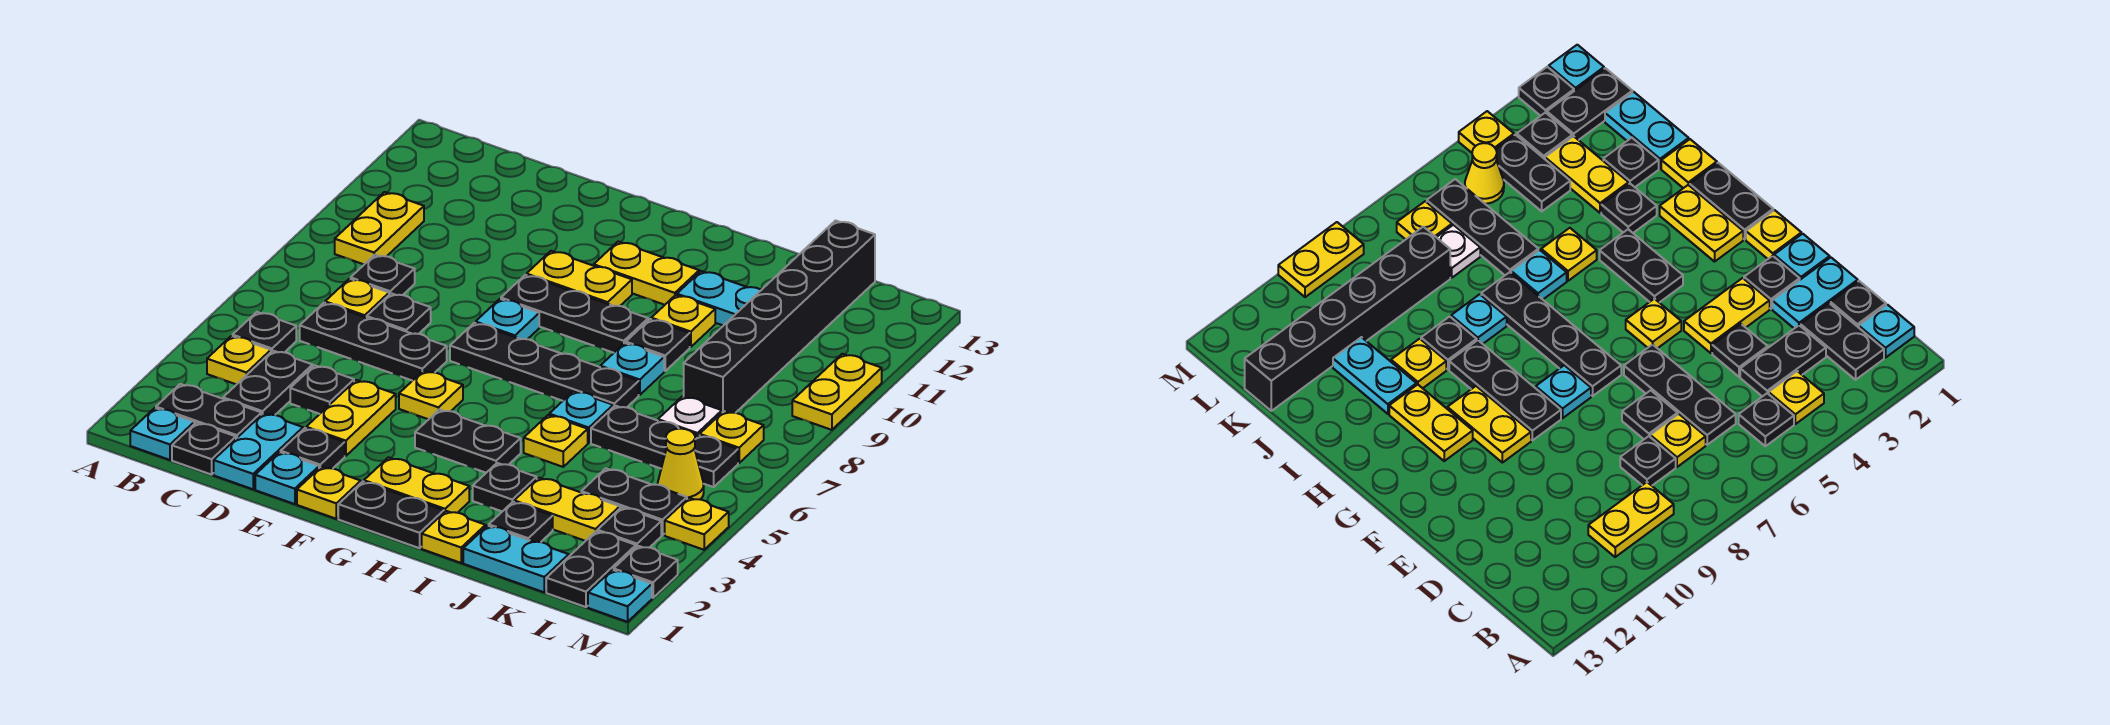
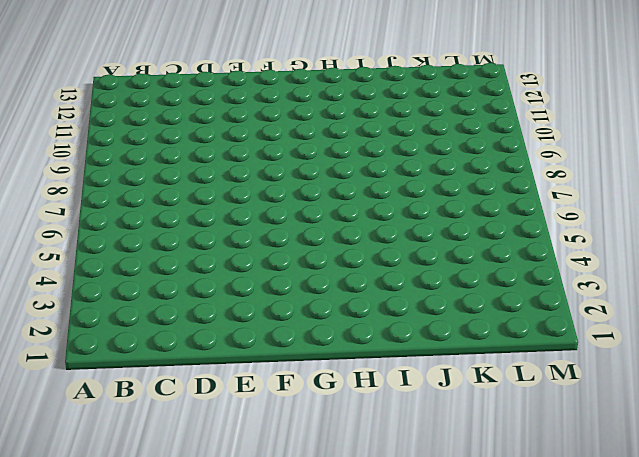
none -> cyan 1x1 plate [130,408,194,460]
none -> black 1x2 plate [156,384,261,439]
none -> yellow 1x1 plate [207,336,271,385]
none -> black 1x1 plate [233,312,296,352]

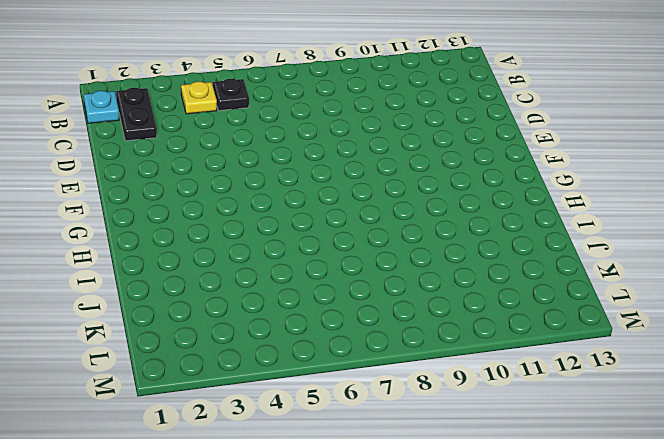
none -> yellow 1x2 plate [335,192,424,264]
none -> black 1x1 plate [172,423,236,475]
none -> black 1x2 plate [223,351,313,415]
none -> black 1x3 plate [300,303,447,381]

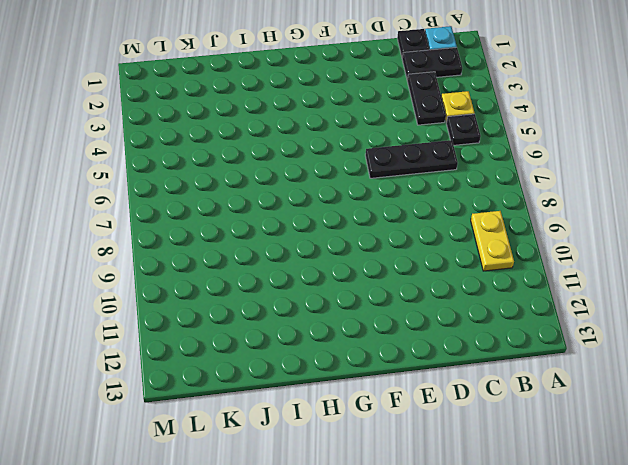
none -> yellow 1x1 plate [325,279,389,317]
none -> black 1x1 plate [351,255,415,295]
none -> cyan 1x2 plate [214,413,303,489]
none -> black 1x1 plate [290,365,354,414]

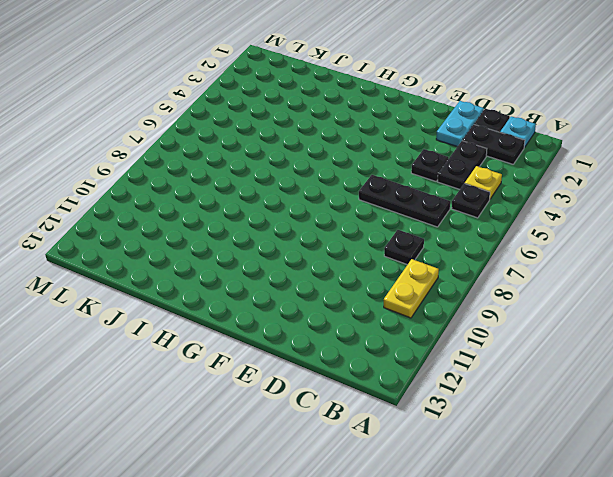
none -> yellow 1x1 plate [325,279,389,317]
none -> black 1x1 plate [367,293,431,334]
none -> cyan 1x1 plate [255,452,319,504]
none -> black 1x1 plate [281,428,345,469]

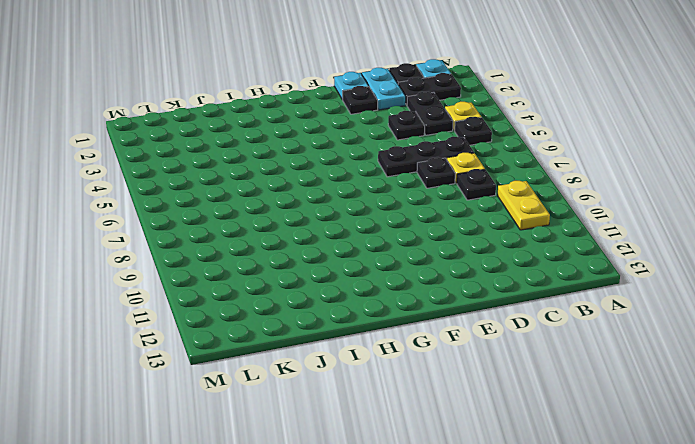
none -> yellow 1x2 plate [306,380,396,456]
none -> yellow 1x1 plate [297,467,361,519]
none -> yellow 1x1 plate [399,371,463,419]
none -> black 1x4 plate [450,323,639,407]

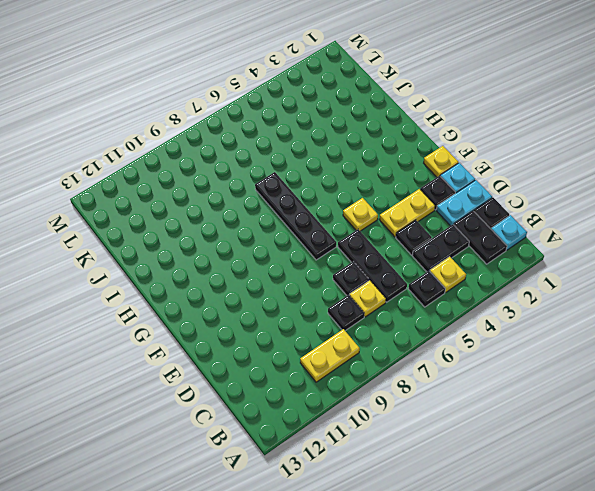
none -> cyan 1x1 plate [476,299,539,339]
none -> black 1x3 plate [501,275,648,353]
none -> yellow 1x2 plate [527,251,632,306]
none -> black 1x2 plate [338,482,444,548]

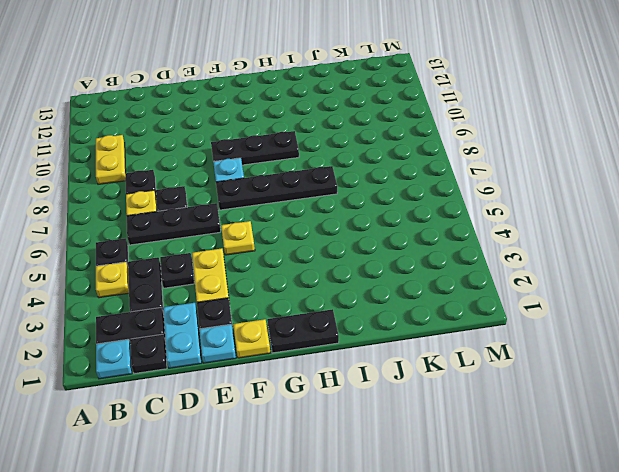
none -> yellow 1x2 plate [527,251,632,306]
none -> yellow 1x2 plate [364,457,469,513]
none -> black 1x2 plate [415,410,521,473]
none -> yellow 1x2 plate [594,242,699,305]

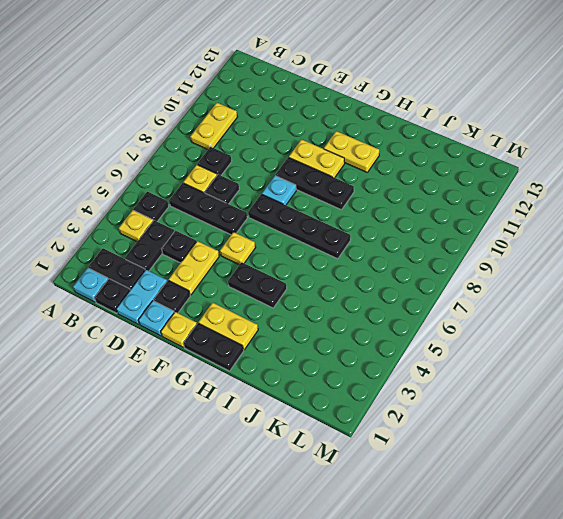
none -> yellow 1x1 plate [422,511,486,563]
none -> black 1x1 plate [473,463,537,511]
none -> yellow 1x1 plate [524,415,588,467]
none -> cyan 1x1 plate [549,391,613,443]

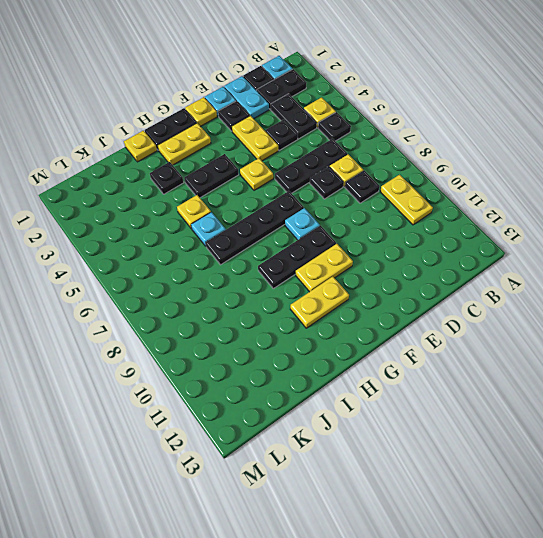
none -> cyan 1x1 plate [600,343,664,395]
none -> black 1x1 plate [626,319,690,371]
none -> yellow 1x1 plate [651,295,715,347]
none -> cyan 1x2 plate [677,271,761,326]

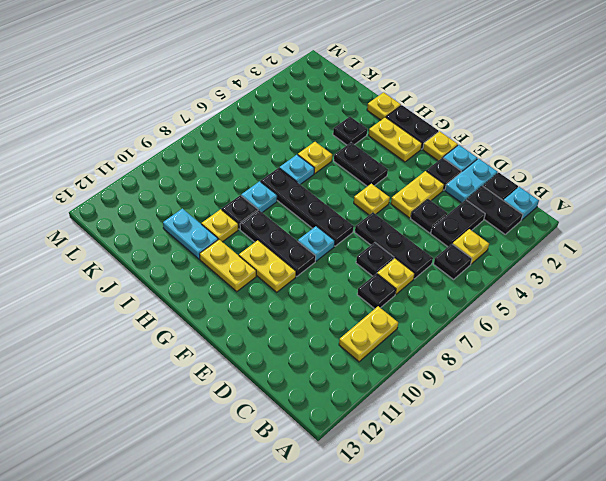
none -> cyan 1x2 plate [463,526,569,592]
none -> black 1x1 plate [489,502,553,542]
none -> yellow 1x2 plate [514,478,620,541]
none -> black 1x3 plate [591,406,738,487]

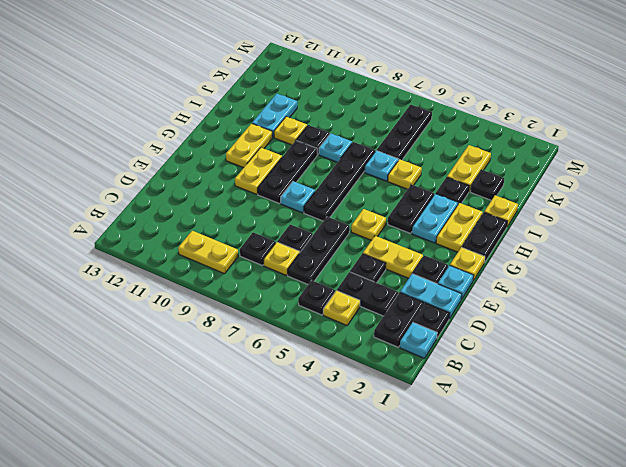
cyan 1x2 plate [412,194,458,243] -> cyan 1x2 plate moved to [463,526,569,592]
none -> black 1x2 plate [581,468,687,535]
none -> white 1x1 plate [658,396,722,435]
none -> black 1x6 brick [684,221,875,413]
none -> black 1x2 plate [546,531,636,607]

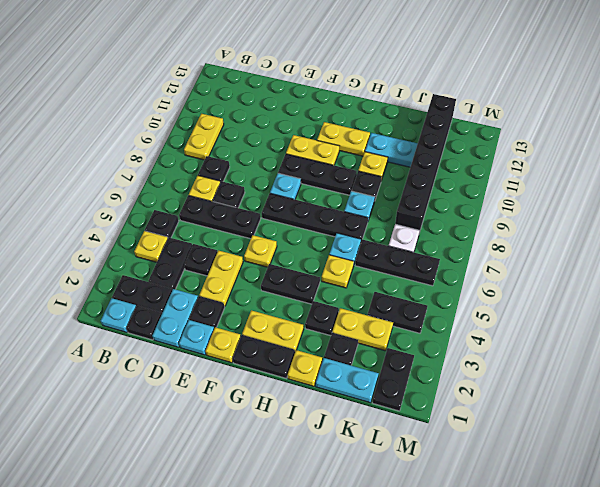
none -> black 1x1 plate [598,507,661,548]
none -> yellow 1x1 cone [658,429,704,500]
none -> yellow 1x1 plate [700,411,764,463]
none -> cyan 1x1 plate [588,570,652,622]

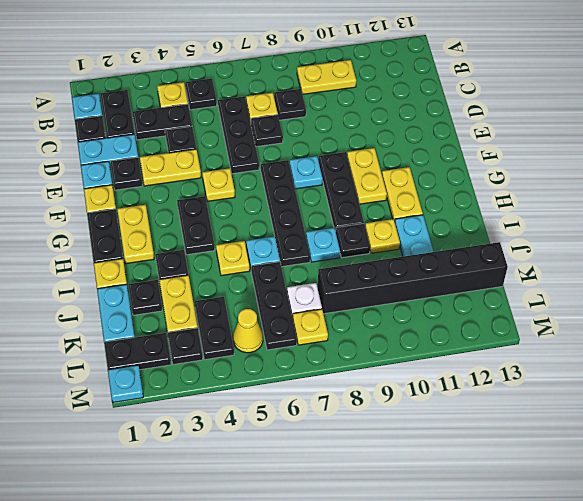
none -> black 1x1 plate [614,546,678,598]
none -> yellow 1x1 plate [665,498,729,550]
none -> yellow 1x2 plate [792,354,882,430]

